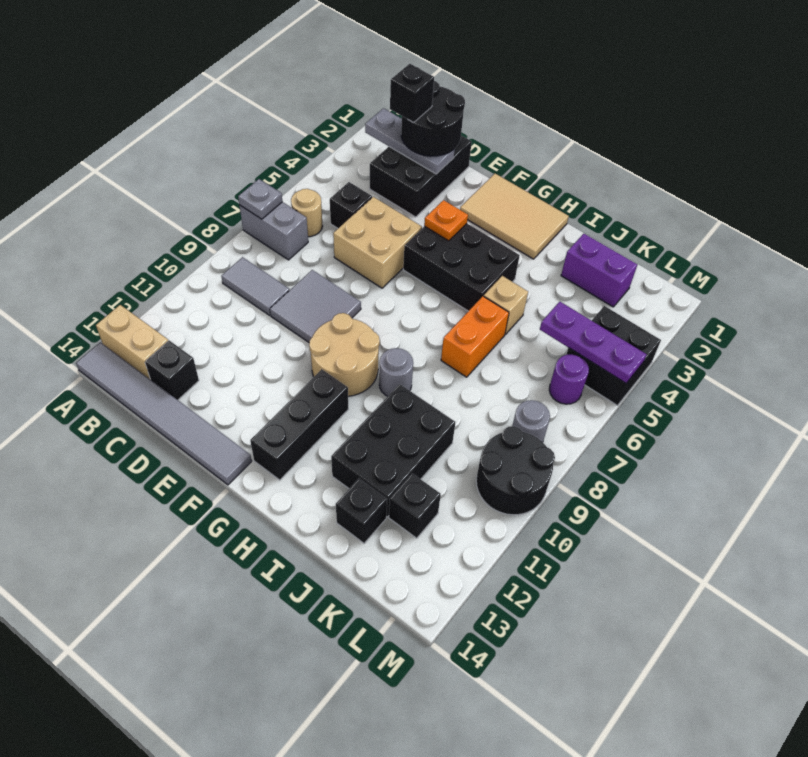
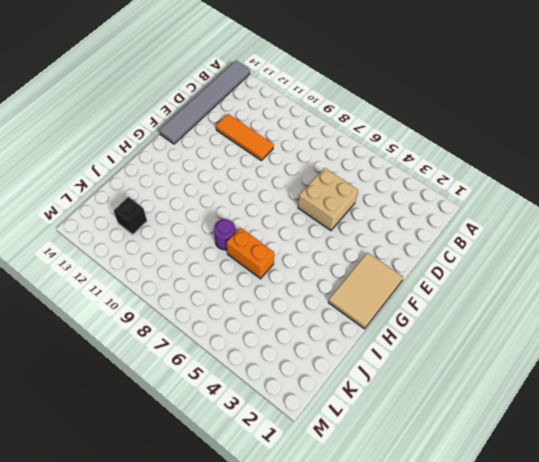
orange 1x3 tile [216,114,274,160] -> none
purple 1x1 round brick [214,219,235,250] -> purple 1x1 round brick moved to [549,354,589,404]
none -> grey 1x2 brick [239,202,308,260]
none -> tan 1x2 brick [96,305,168,380]
none -> tan 1x1 round brick [291,189,322,237]
none -> grey 1x2 tile [221,257,290,315]

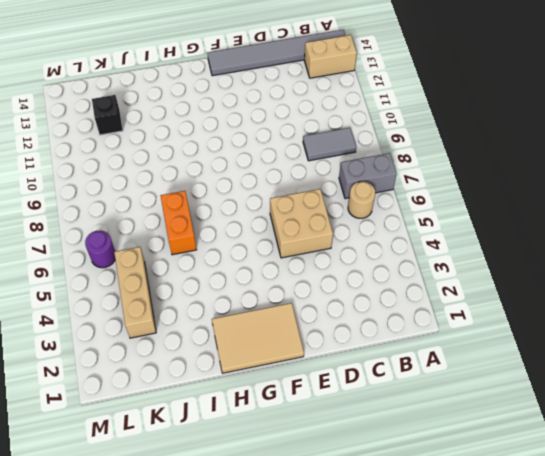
tan 1x3 brick [114,247,156,338] -> none
none -> black 2x3 brick [370,135,472,217]
none -> black 1x1 brick [330,182,372,228]
none -> black 1x1 brick [145,340,199,400]
none -> grey 2x2 tile [270,270,361,342]

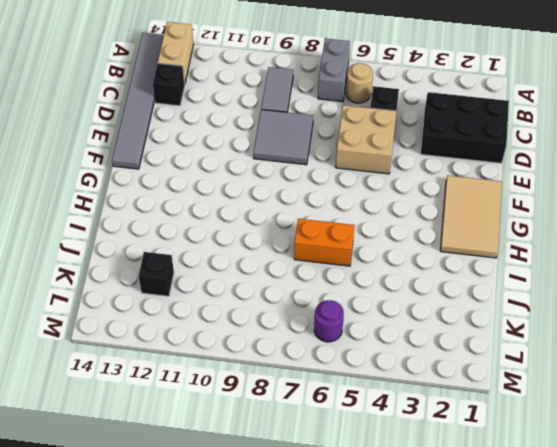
none -> black 2x3 brick [403,224,520,311]
none -> tan 2x2 round brick [309,313,380,396]
none -> black 1x3 brick [250,369,348,480]
none -> grey 1x1 round brick [379,348,413,396]

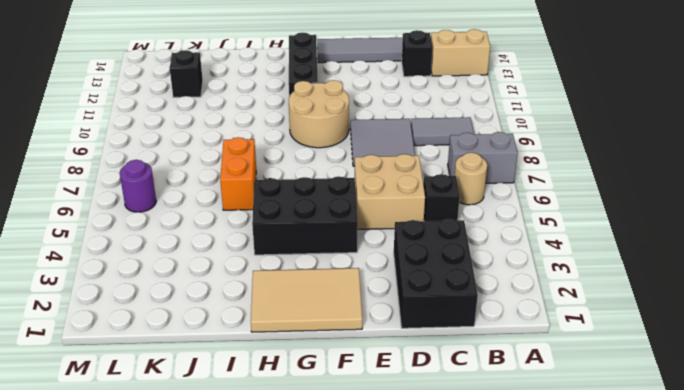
none -> grey 1x1 round brick [379,348,413,396]
none -> tan 1x1 brick [484,276,528,334]
none -> black 2x3 brick [331,384,455,517]
none -> purple 1x2 brick [561,234,637,307]

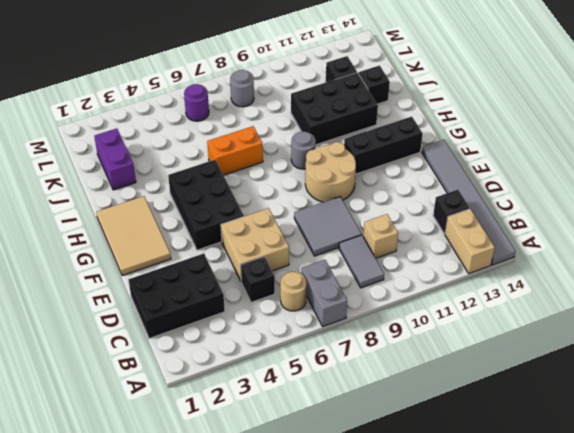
tan 1x1 brick [363,214,398,258] -> tan 1x1 brick moved to [484,276,528,334]
none -> black 2x2 brick [566,306,661,406]
none -> black 2x2 round brick [476,426,555,515]
none -> grey 1x1 plate [238,179,282,219]
none -> grey 1x3 plate [365,108,455,174]

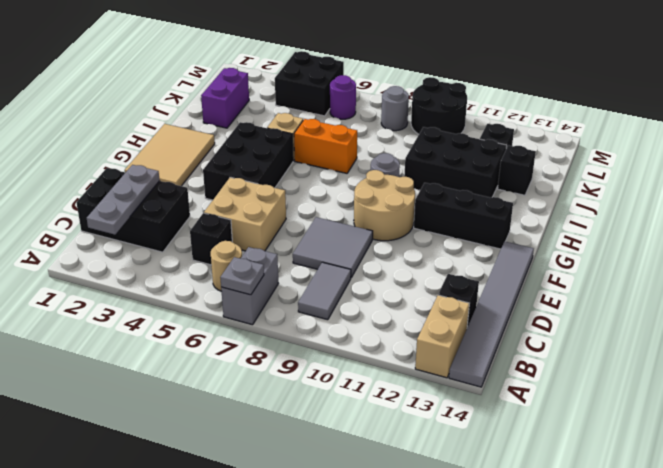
none -> orange 1x1 plate [424,200,468,241]
none -> purple 1x3 plate [540,302,647,383]
none -> black 2x2 round brick [401,81,465,156]
none -> black 1x1 brick [390,64,434,123]

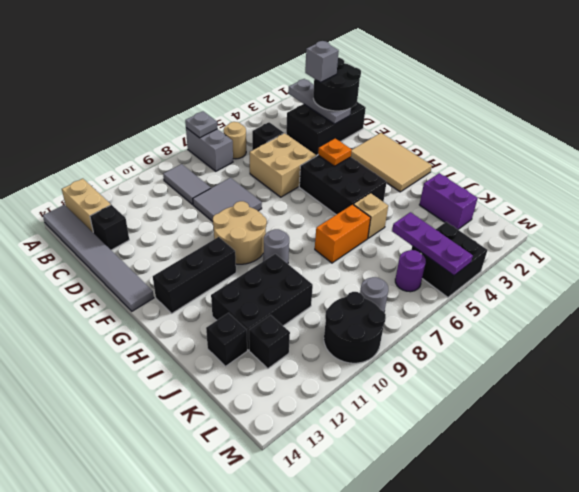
grey 1x1 brick [305,41,339,82] -> black 1x1 brick [390,64,434,123]

